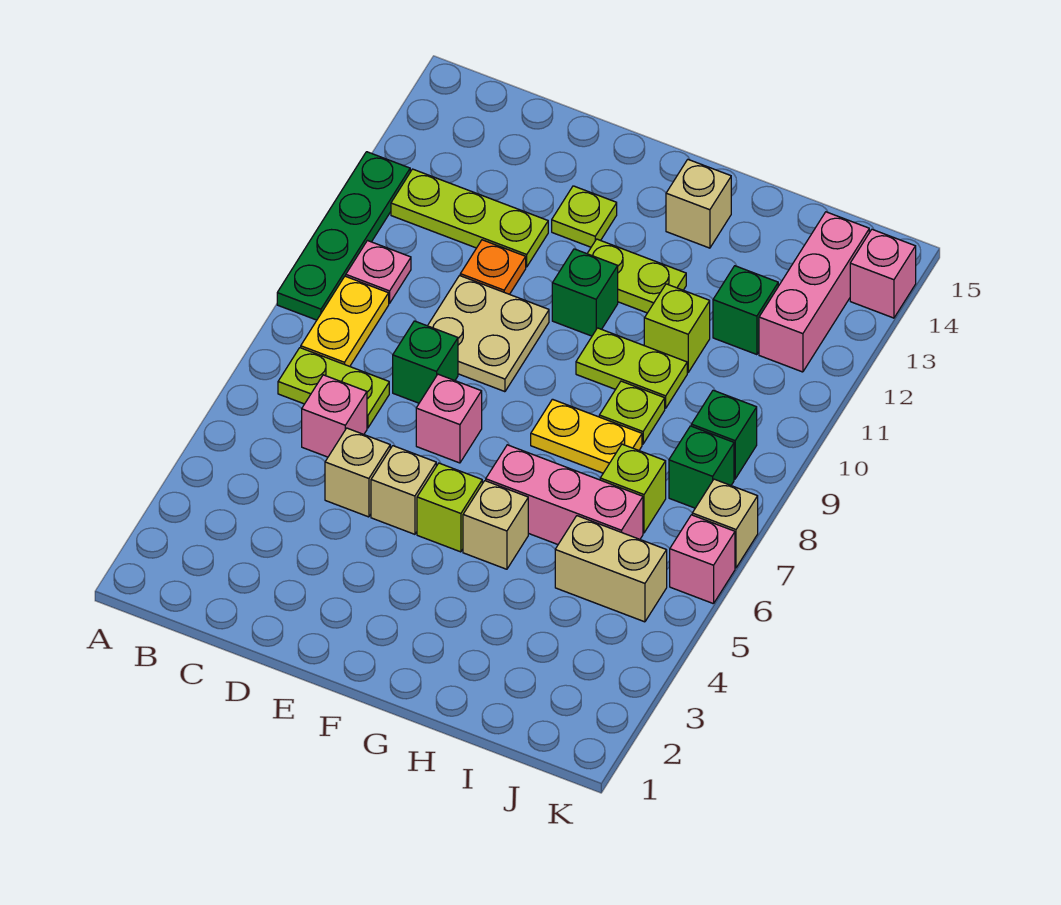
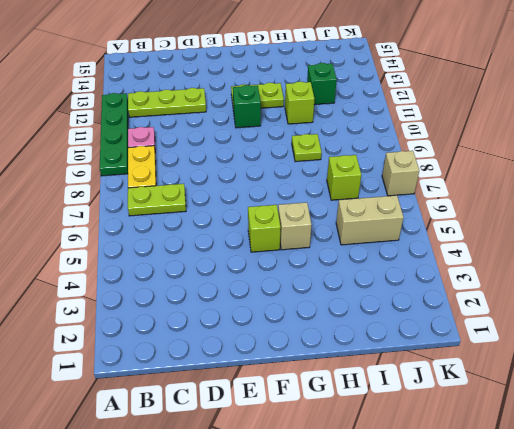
none -> pink 1x1 brick [302,375,367,457]
none -> tan 1x1 brick [325,428,390,517]
none -> green 1x1 brick [393,321,458,403]
none -> tan 2x2 plate [428,276,549,392]

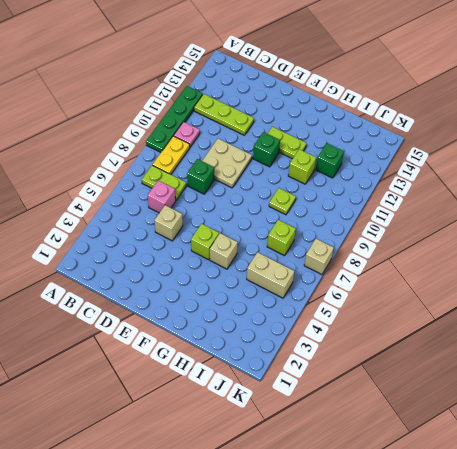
none -> orange 1x1 plate [460,240,526,294]
none -> tan 1x1 brick [371,446,436,534]
none -> pink 1x1 brick [416,374,482,463]
none -> lime 1x1 plate [552,186,617,247]

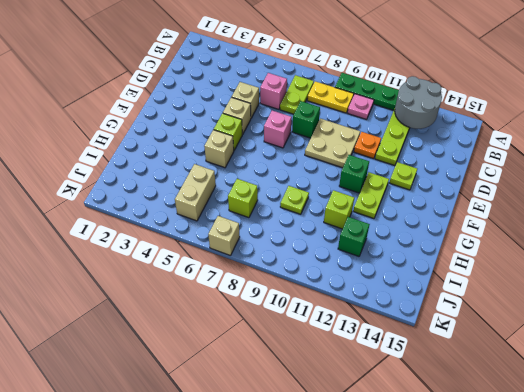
grey 2x2 round brick [395,76,442,129] -> none
none -> pink 1x3 brick [486,445,643,544]
none -> yellow 1x2 plate [531,399,642,473]
none -> lime 1x2 plate [576,328,687,408]
none -> tan 1x1 brick [666,160,731,248]

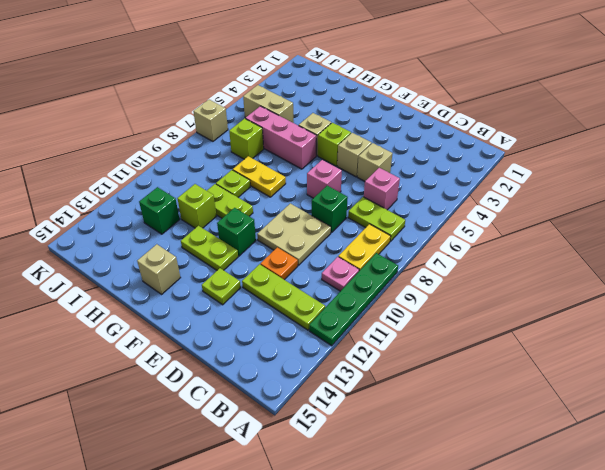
none -> green 1x1 brick [669,426,734,508]
none -> green 1x1 brick [691,390,757,479]
none -> pink 1x3 brick [759,212,869,372]
none -> pink 1x1 brick [670,515,735,604]

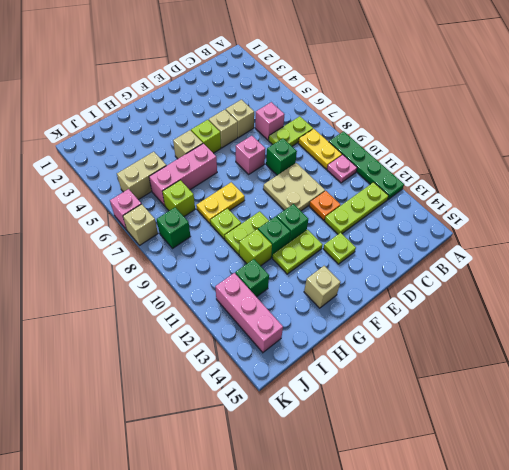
green 1x1 brick [258,216,290,258] -> green 1x1 brick moved to [691,390,757,479]
none -> pink 1x1 brick [850,229,916,318]

